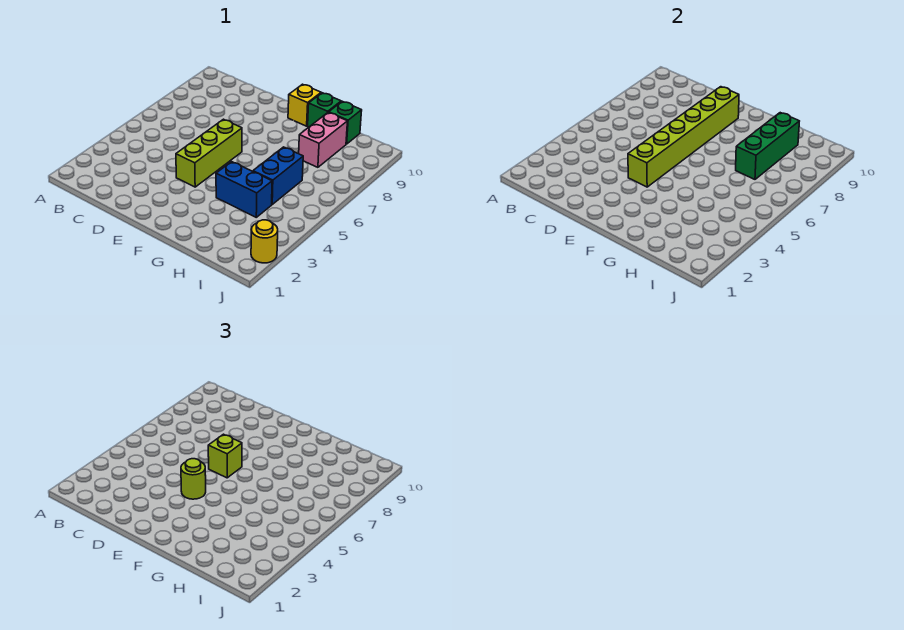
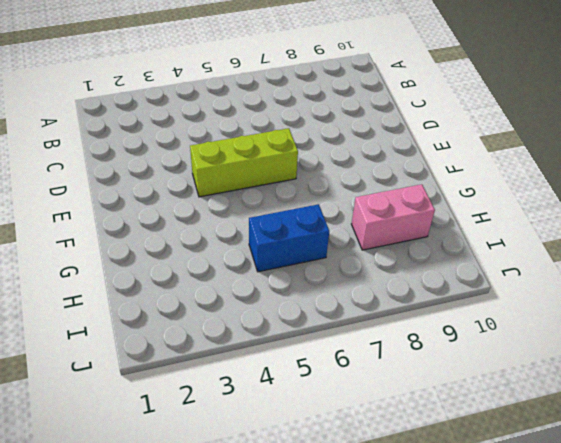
none -> yellow 1x1 brick [288,84,321,126]
none -> blue 1x2 brick [216,162,272,217]
none -> green 1x1 brick [308,93,341,127]

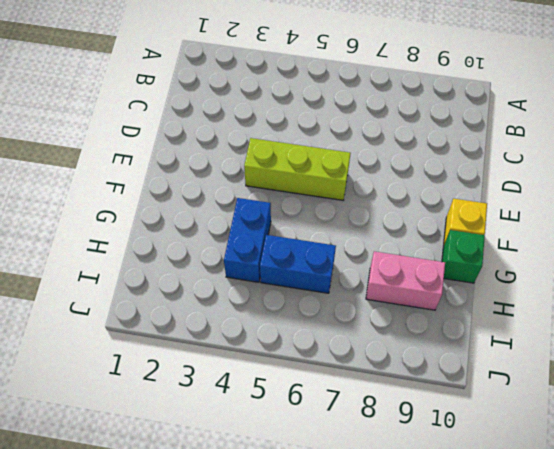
none -> green 1x1 brick [329,101,362,144]
none -> yellow 1x1 round brick [251,220,278,263]
none -> lime 1x6 brick [628,87,739,187]

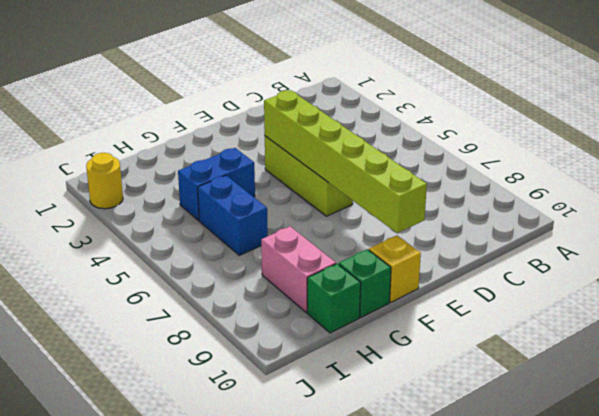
none -> green 1x3 brick [736,113,799,179]
none -> lime 1x1 round brick [181,459,206,499]
none -> lime 1x1 brick [208,434,242,478]

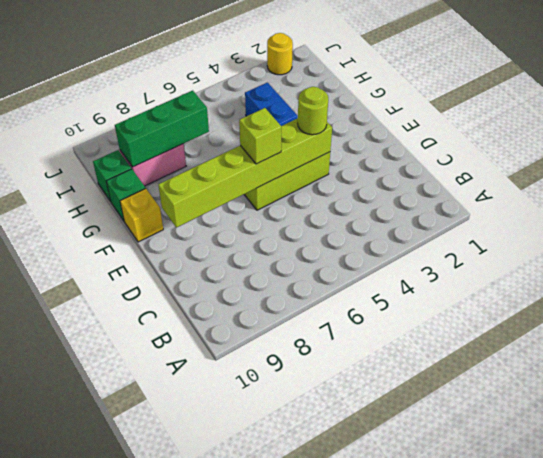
none -> blue 1x2 brick [253,147,303,204]

